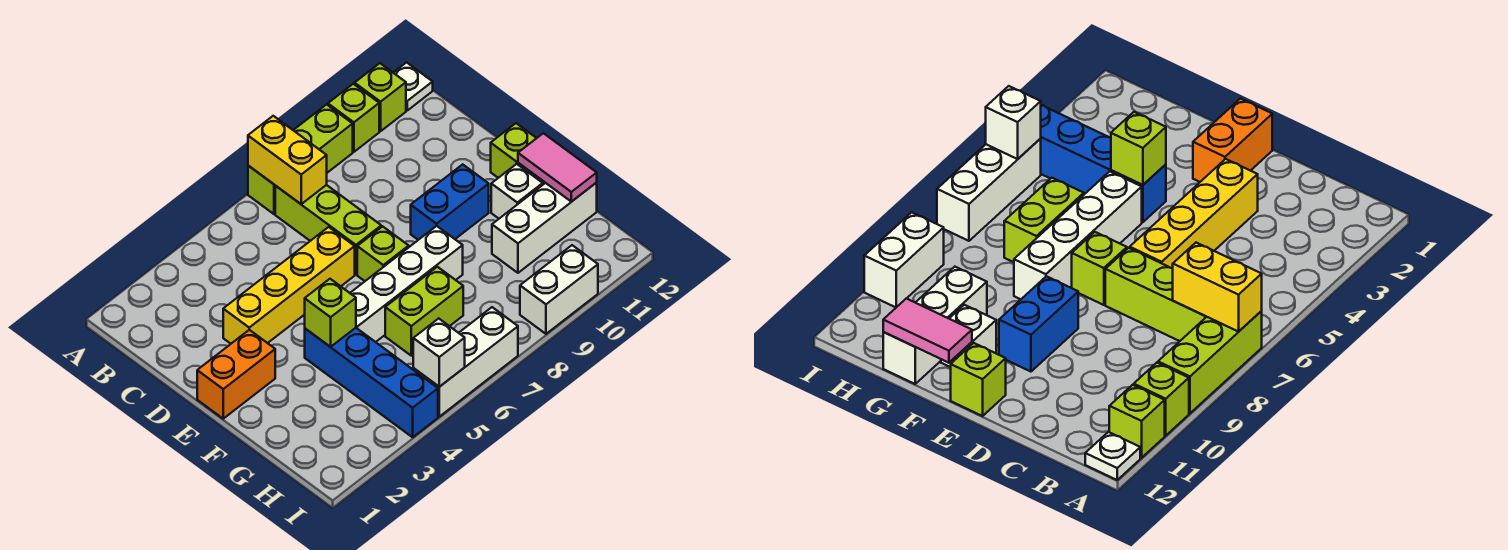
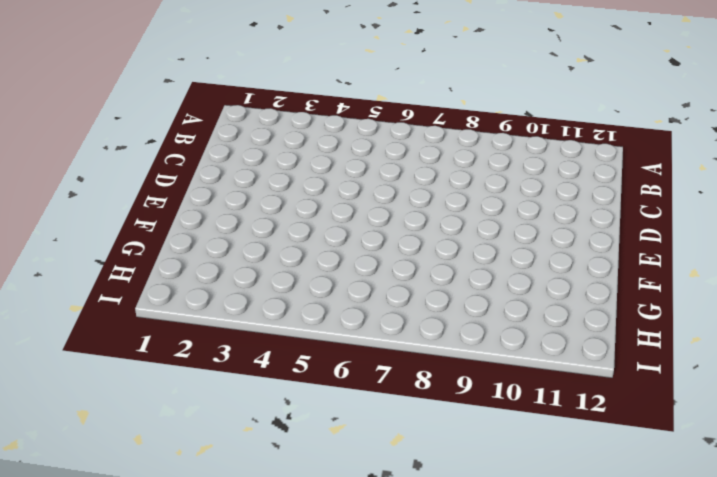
none -> lime 1x3 brick [248,104,353,214]
none -> lime 1x1 brick [328,84,379,152]
none -> lime 1x1 brick [355,63,406,131]

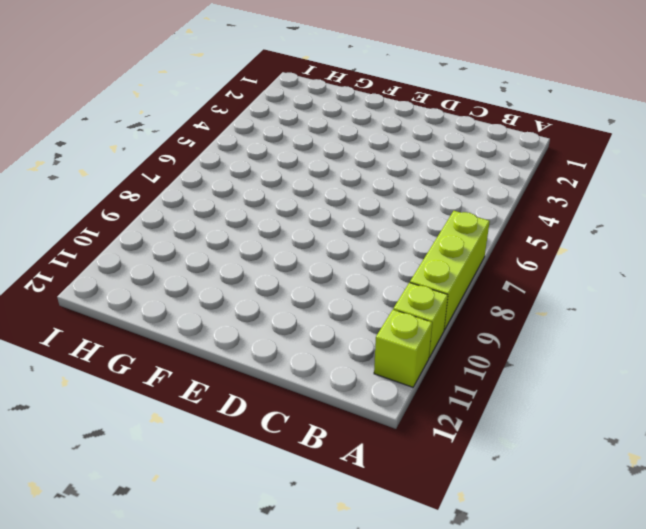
none -> white 1x1 plate [393,62,433,110]
none -> lime 1x3 brick [275,185,381,274]
none -> yellow 1x4 brick [223,227,355,344]

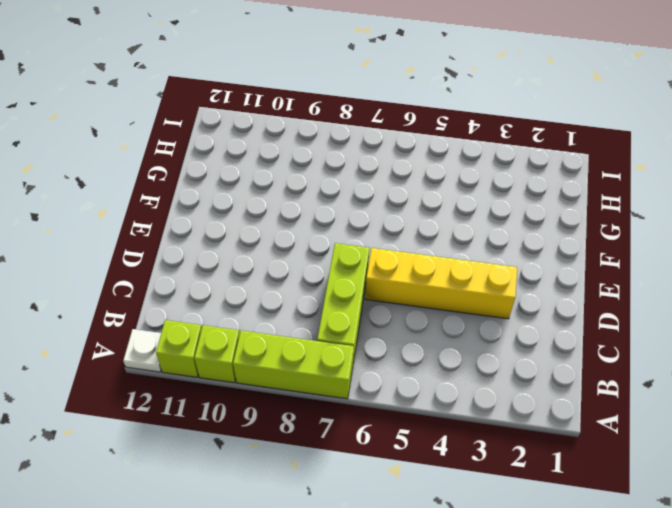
none -> orange 1x2 brick [197,330,275,419]
none -> lime 1x1 brick [357,226,409,281]
none -> blue 1x2 brick [411,164,489,240]

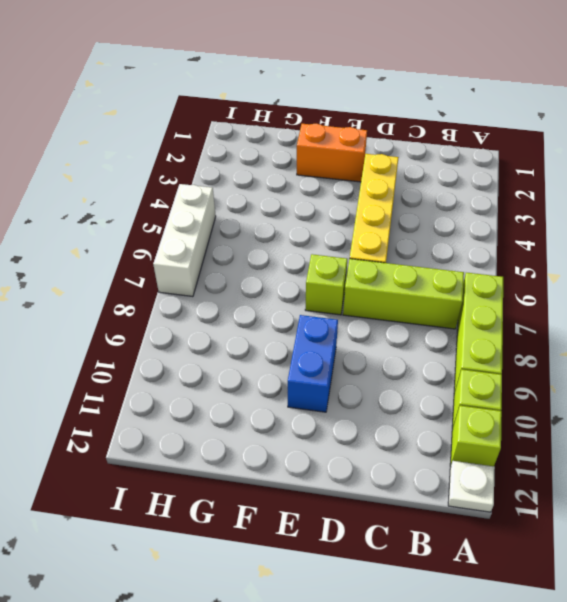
orange 1x2 brick [297,124,367,182] -> orange 1x2 brick turned to [197,330,275,419]
none -> lime 1x1 brick [491,123,536,178]
none -> blue 1x4 brick [305,328,438,437]
none -> white 1x4 brick [350,226,463,342]

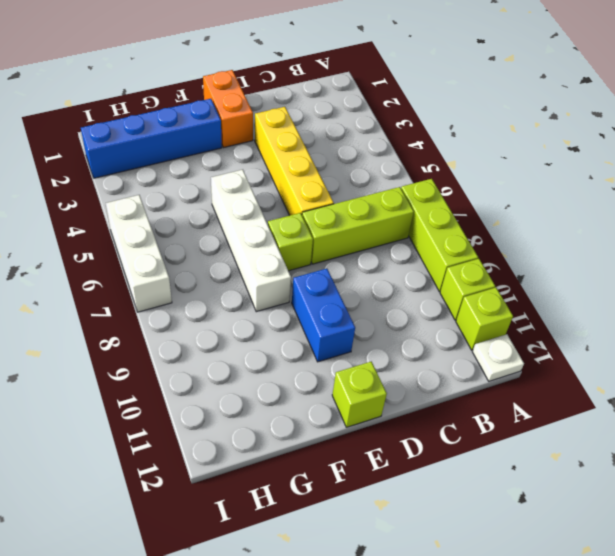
blue 1x4 brick [81,99,222,178] -> blue 1x4 brick moved to [305,328,438,437]
none -> white 1x1 brick [491,164,543,218]
none -> lime 1x2 brick [385,267,463,356]
none -> white 1x3 brick [492,183,597,273]

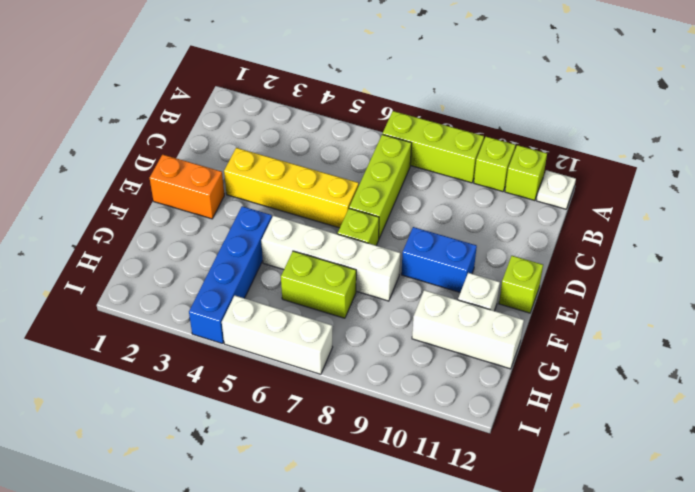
none -> white 1x2 brick [520,245,598,334]
none -> yellow 1x2 brick [248,116,327,204]
none -> lime 1x1 brick [305,279,356,347]

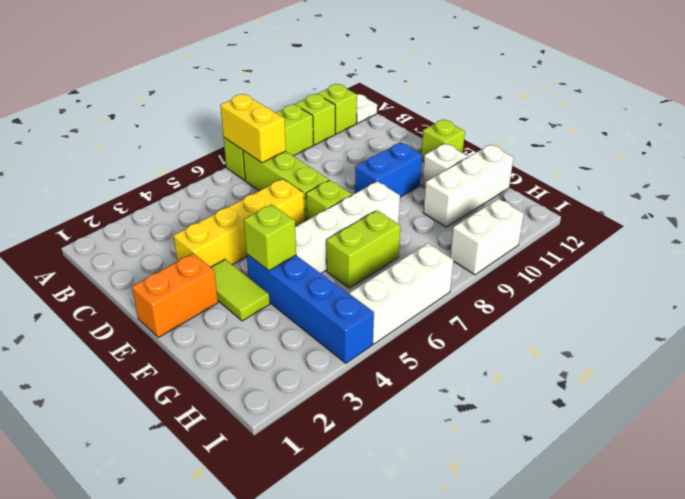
lime 1x2 tile [211,260,270,321] -> none
none -> pink 1x2 tile [518,133,597,202]
none -> white 1x1 brick [413,318,465,387]

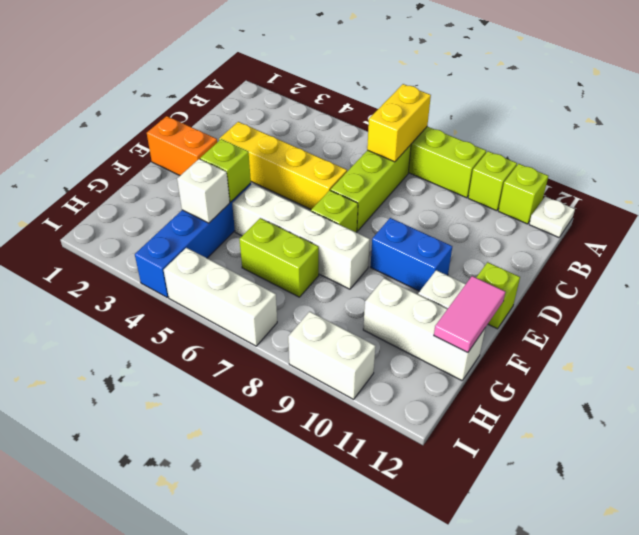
white 1x1 brick [177,159,230,223] -> white 1x1 brick moved to [413,318,465,387]

